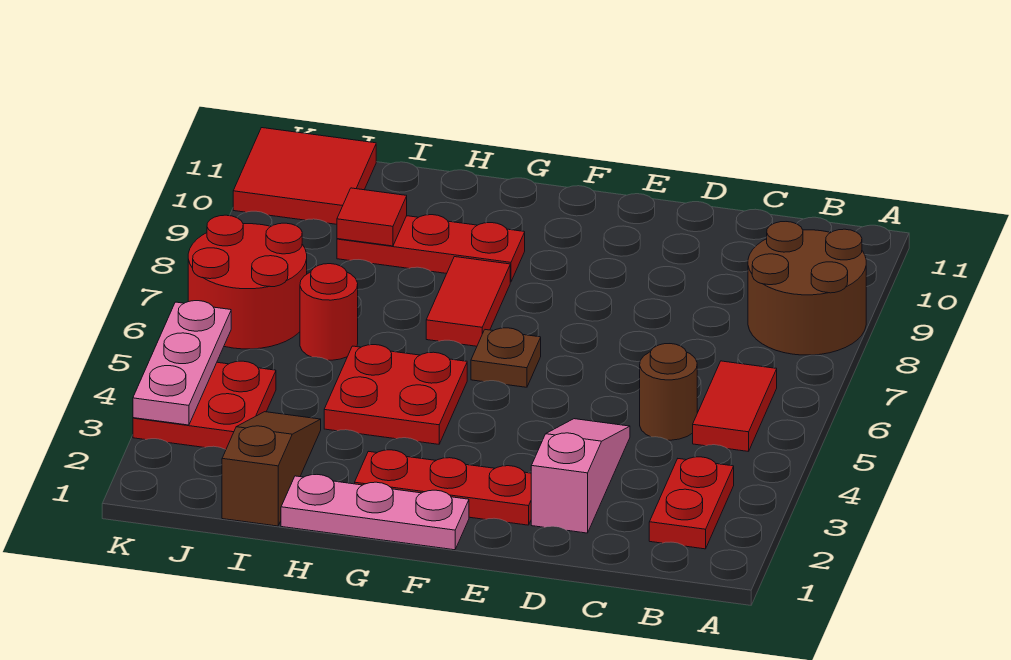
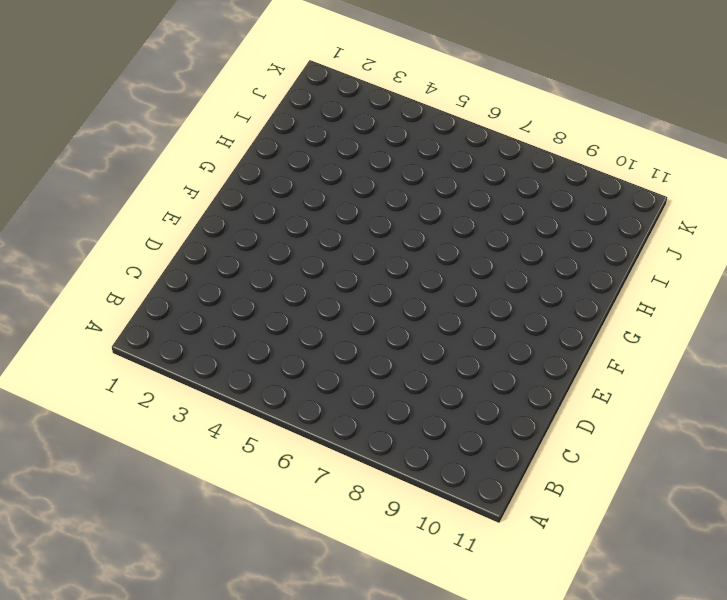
none -> brown 2x2 round brick [748,222,866,355]
none -> red 1x2 plate [649,457,734,549]
none -> red 1x2 tile [693,361,777,452]

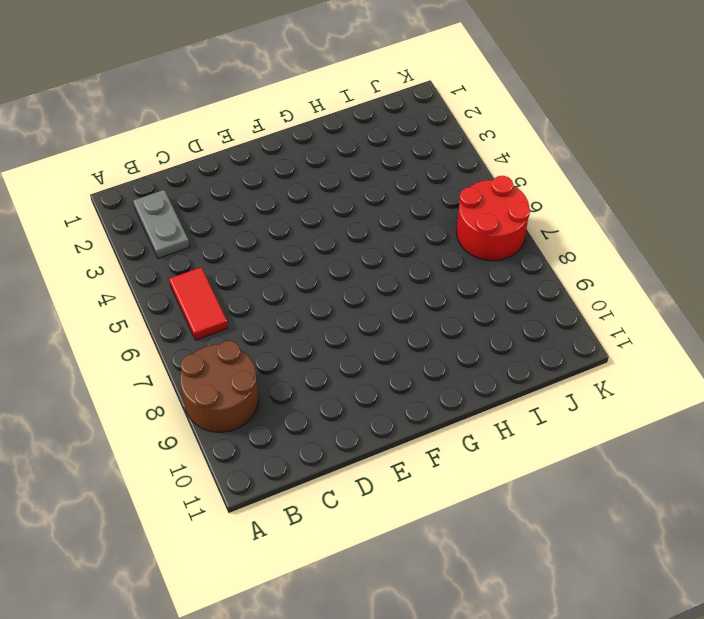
grey 1x2 plate [133,190,189,258] -> red 1x2 plate [649,457,734,549]
none -> brown 1x1 round brick [640,344,697,440]
none -> pink 1x3 slope [531,419,630,533]
none -> red 1x3 plate [355,450,531,525]

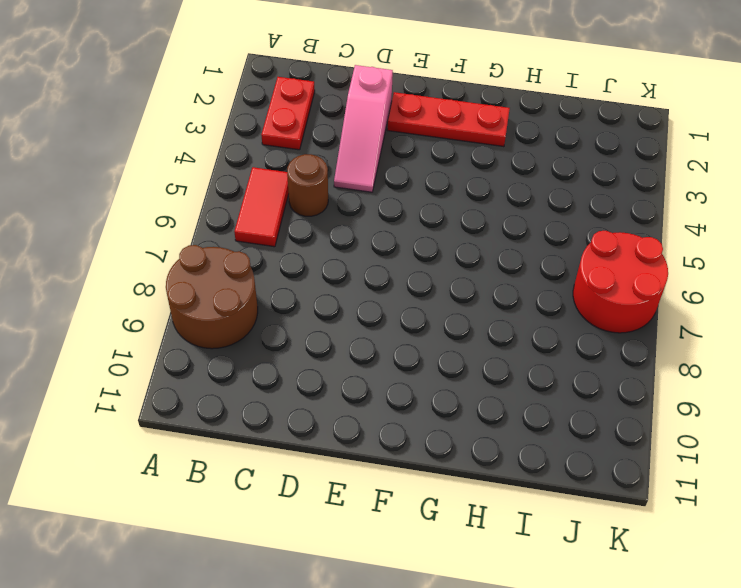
none -> pink 1x3 plate [281,475,469,550]
none -> brown 1x1 plate [471,328,541,387]
none -> red 2x2 plate [324,345,467,444]

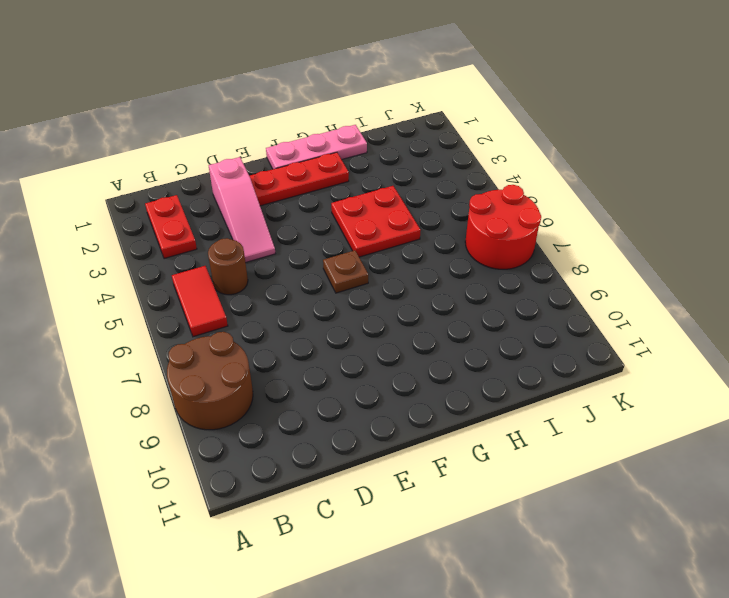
none -> red 1x2 tile [426,257,510,346]
none -> red 1x3 plate [337,215,525,282]
none -> brown 1x3 slope [222,412,321,526]

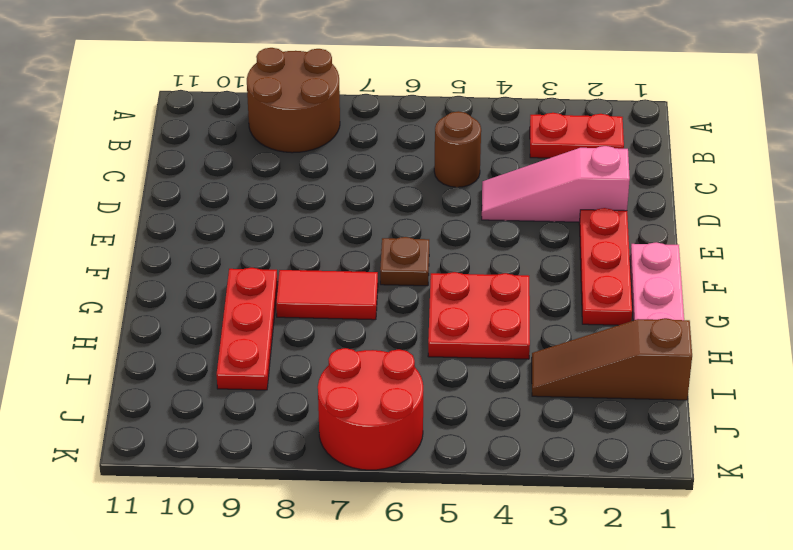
none -> red 1x2 tile [693,361,777,452]
none -> red 1x1 round brick [300,264,358,360]
none -> red 2x2 plate [133,361,276,450]

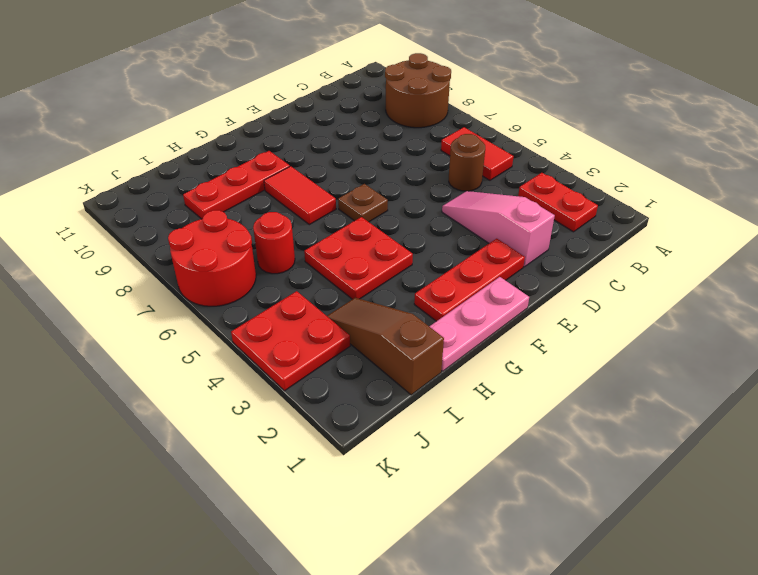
none -> red 2x2 tile [233,128,376,224]
none -> red 1x1 tile [337,188,407,246]
none -> pink 1x3 plate [133,301,231,425]

